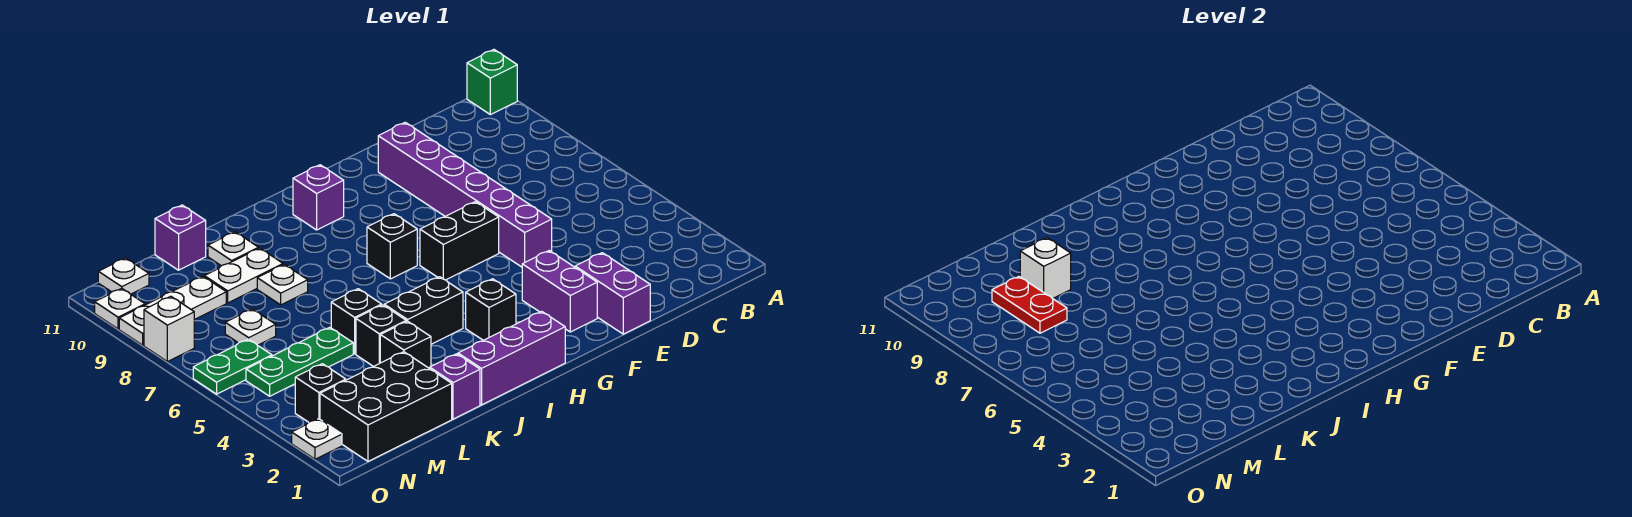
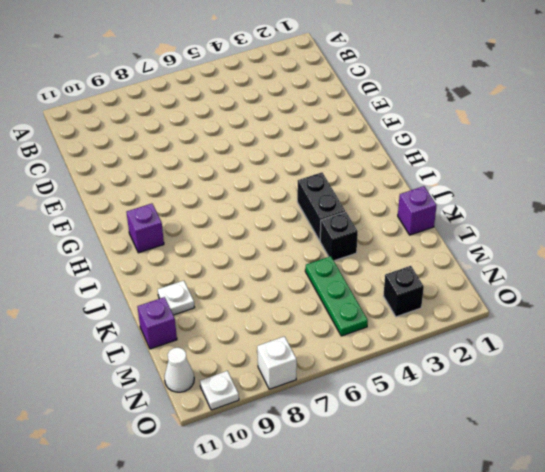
white 1x1 cone [164,348,194,392] -> white 1x1 plate [98,258,149,294]
none -> green 1x1 brick [467,50,517,115]
none -> purple 1x2 brick [575,253,650,334]
none -> purple 1x6 brick [378,122,552,267]
none -> purple 1x2 brick [522,251,597,332]

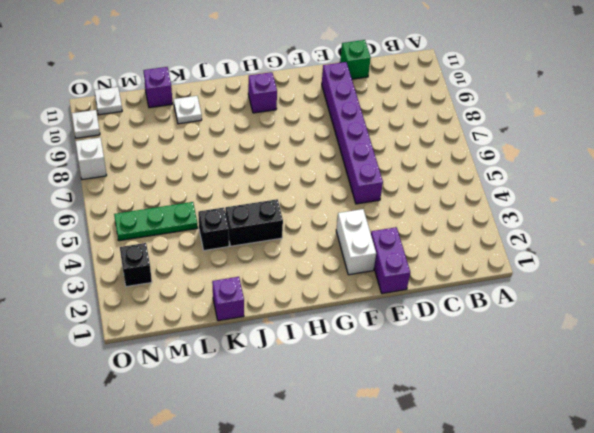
green 1x1 brick [340,40,371,79] -> green 1x1 brick moved to [467,50,517,115]
white 1x2 brick [336,209,376,275] -> purple 1x2 brick [522,251,597,332]
none -> black 1x2 brick [420,202,499,280]
none -> purple 1x3 brick [458,311,565,405]
none -> black 1x1 brick [466,279,516,340]
none -> black 1x1 brick [367,214,417,279]

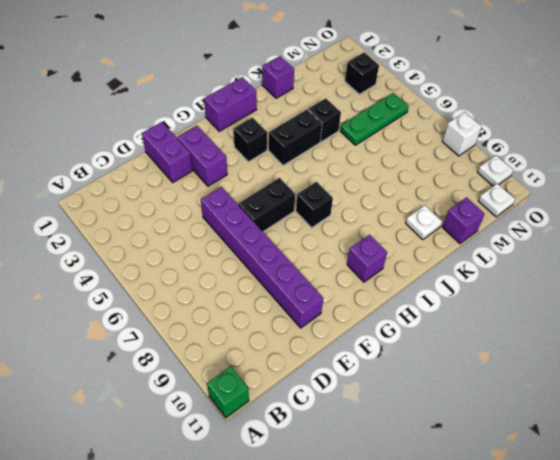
purple 1x2 brick [204,77,257,131] -> purple 1x3 brick [458,311,565,405]
none -> black 1x1 brick [380,321,431,369]
none -> black 1x1 brick [331,289,382,354]
none -> white 1x1 plate [257,264,308,305]
none -> white 1x2 plate [204,248,283,303]

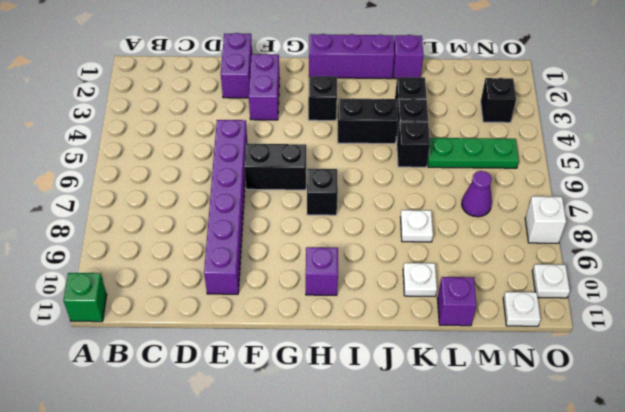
purple 1x1 cone [462,171,492,217] -> white 1x1 plate [225,309,276,345]
none -> white 1x2 plate [204,248,283,303]
none -> black 2x3 brick [320,352,452,461]
none -> white 1x3 plate [119,277,226,345]
none -> green 1x2 plate [193,339,272,394]

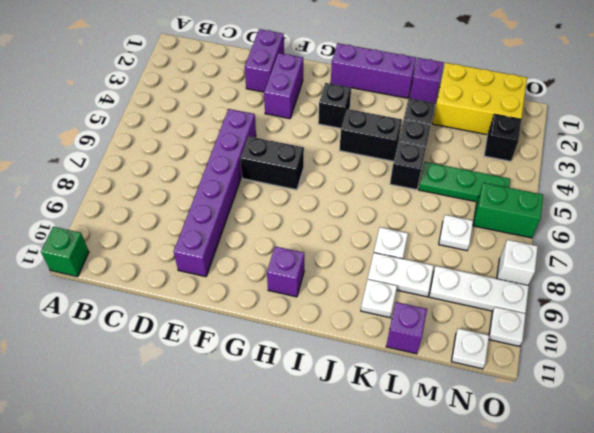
yellow 2x3 brick [432,63,527,135] -> black 2x3 brick [320,352,452,461]
green 1x2 brick [473,183,543,238] -> green 1x2 plate [193,339,272,394]
none -> black 1x1 brick [367,214,417,279]
none -> white 1x1 plate [292,419,342,459]
none -> white 1x1 brick [1020,238,1071,299]
none -> red 1x2 plate [992,277,1067,333]

